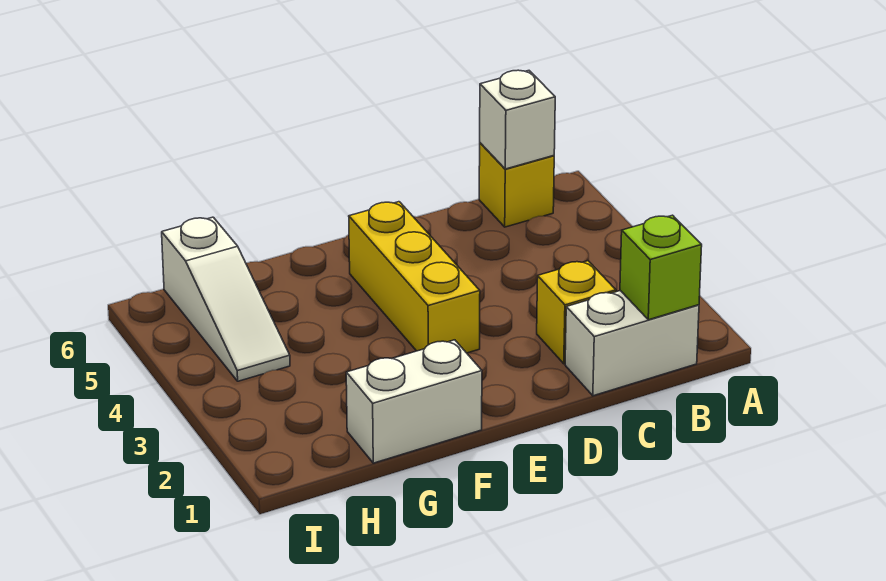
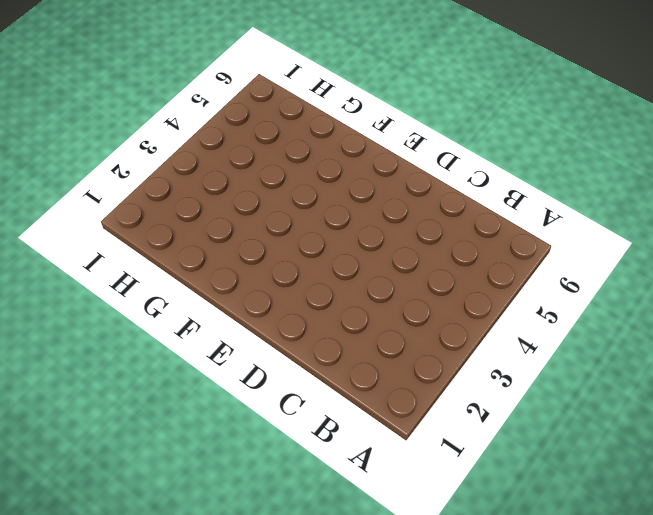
none -> white 1x2 brick [565,291,699,396]
none -> yellow 1x1 brick [479,143,554,227]

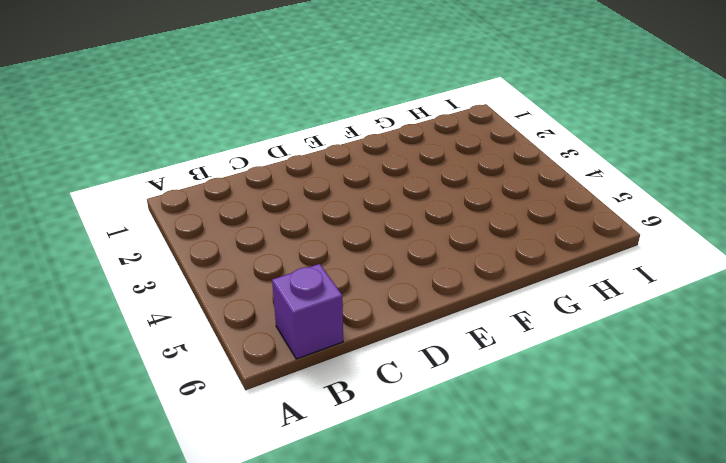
purple 1x1 brick [272,264,343,359] -> yellow 1x1 brick [479,143,554,227]
none -> white 1x2 brick [565,291,699,396]
none -> yellow 1x1 brick [537,261,616,364]

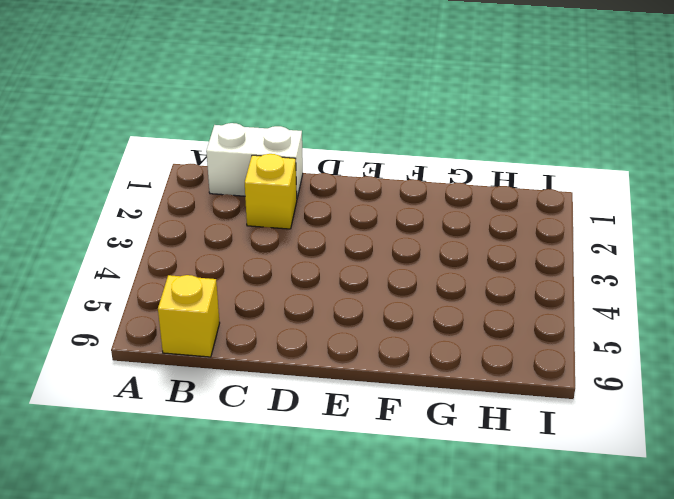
none -> yellow 1x3 brick [349,202,480,353]
none -> white 1x2 brick [346,340,482,463]

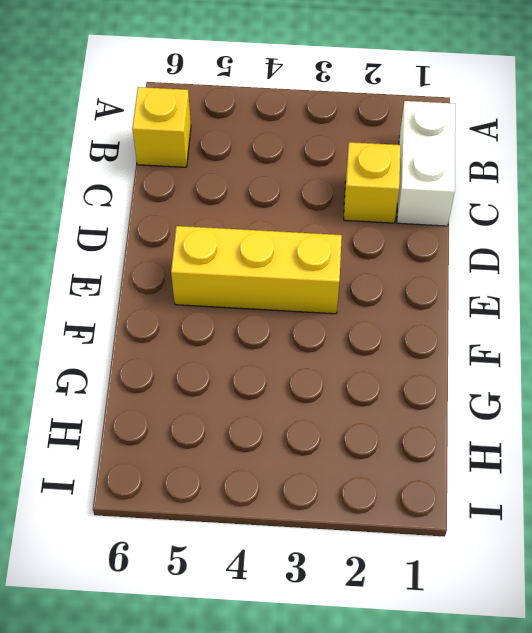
none -> white 1x2 brick [346,340,482,463]
none -> white 1x3 slope [162,217,290,381]

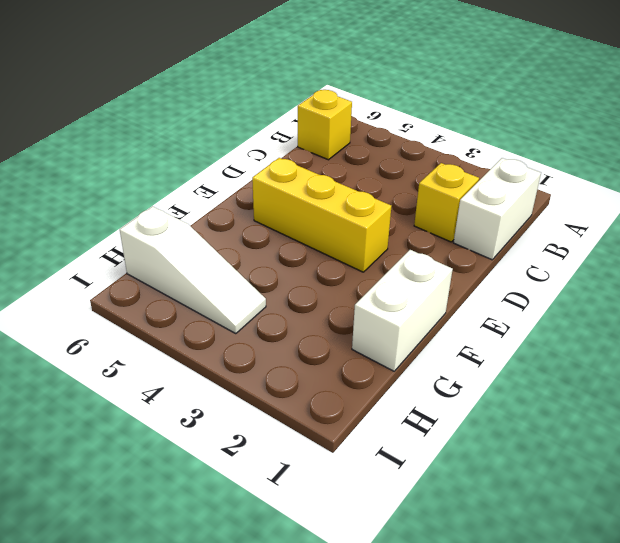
none -> lime 1x1 brick [620,215,702,320]
none -> white 1x1 brick [480,70,555,169]

